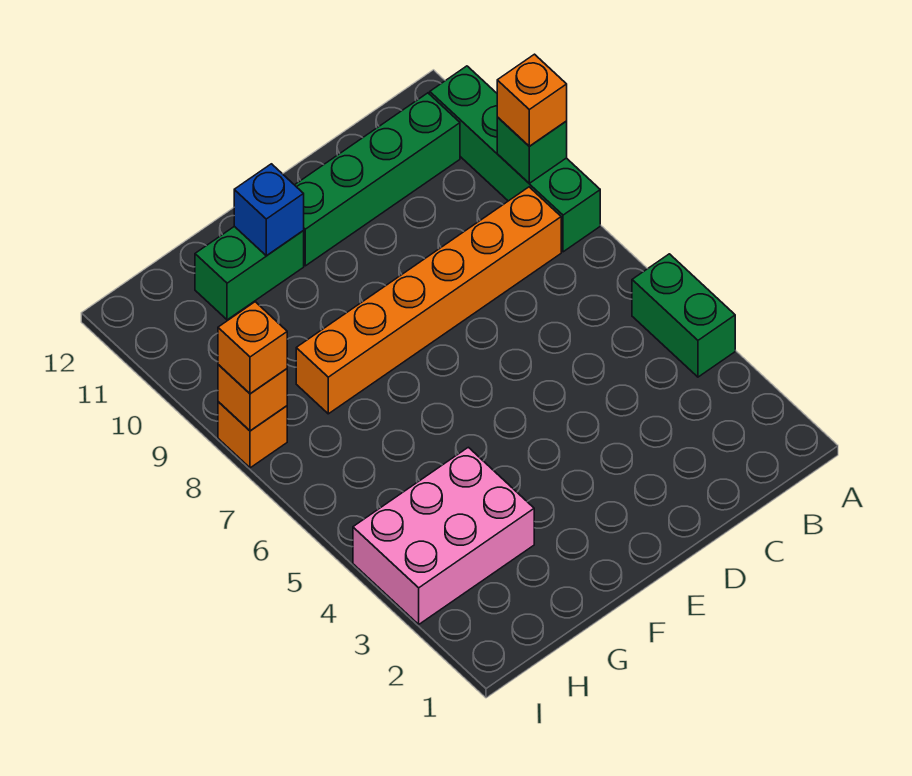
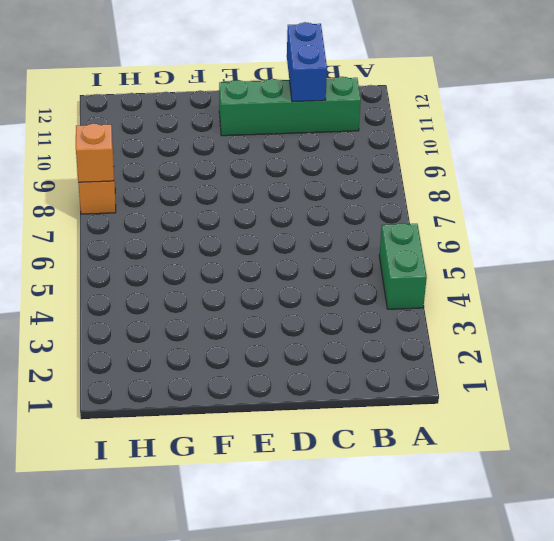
blue 1x2 brick [287,22,327,102] -> none
none -> green 1x4 brick [430,66,600,252]
none -> orange 1x6 brick [296,187,561,414]
none -> green 1x2 brick [195,226,304,320]

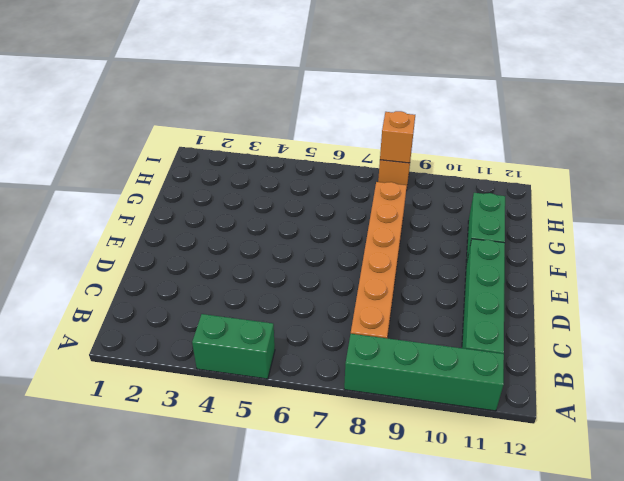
none -> pink 2x3 brick [353,447,534,624]
none -> green 1x1 brick [497,117,567,183]
none -> blue 1x1 brick [234,164,304,256]

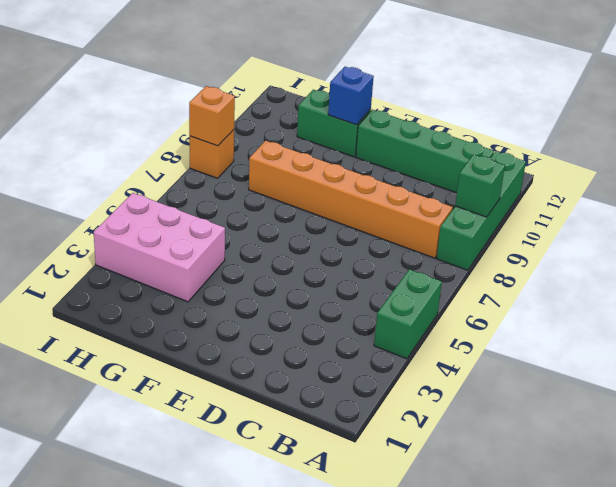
none -> orange 1x1 brick [497,54,567,146]
none -> orange 1x1 brick [218,302,287,394]

